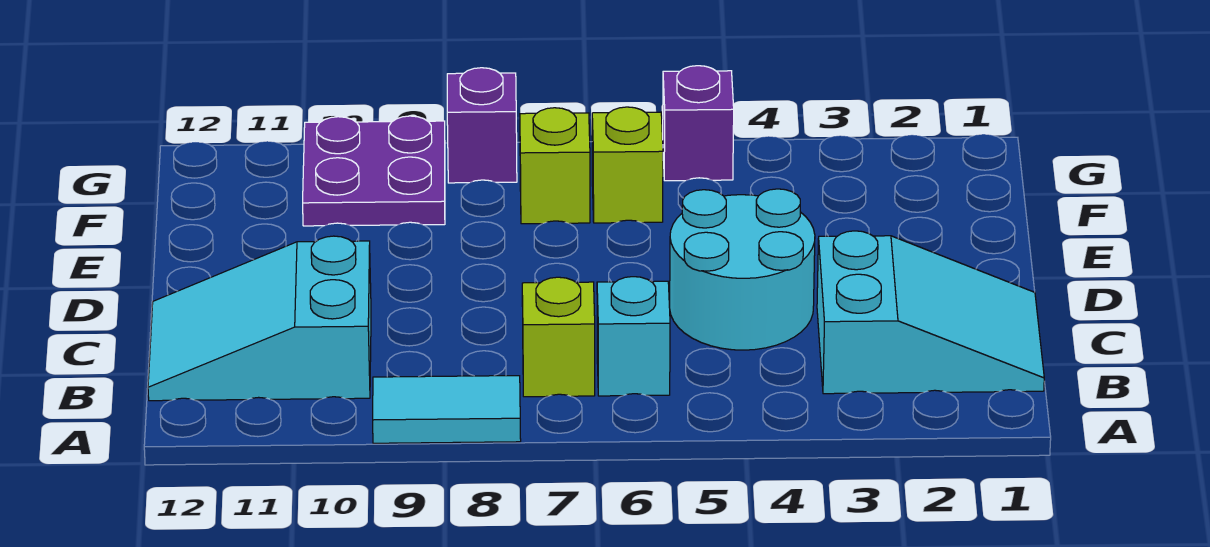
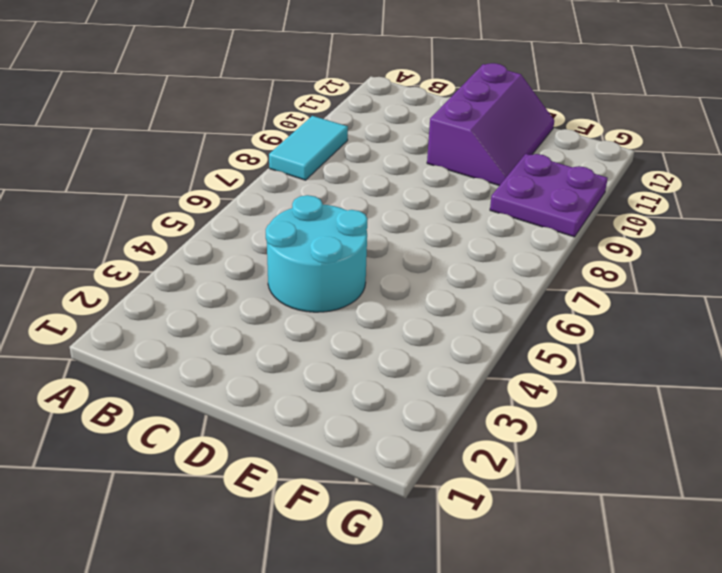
purple 2x3 slope [427,63,554,186] -> none
none -> cyan 2x3 slope [817,231,1044,394]
none -> cyan 1x1 brick [597,277,670,396]

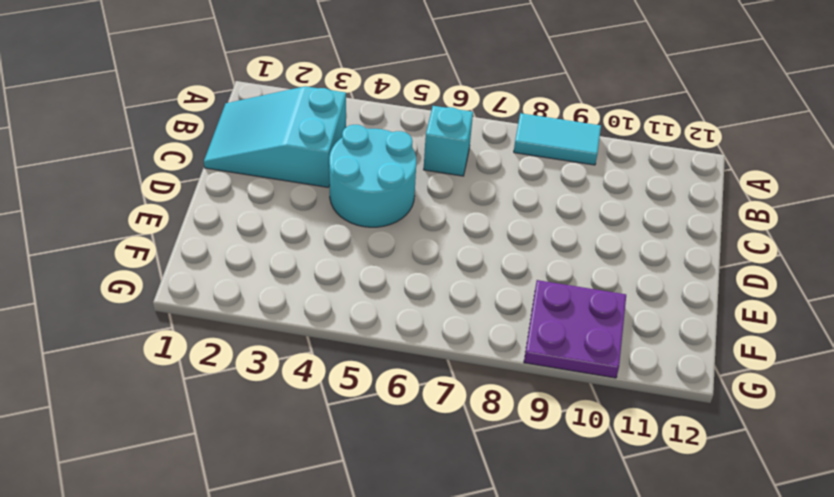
none -> lime 1x1 brick [522,277,595,397]
none -> cyan 2x3 slope [148,236,371,401]

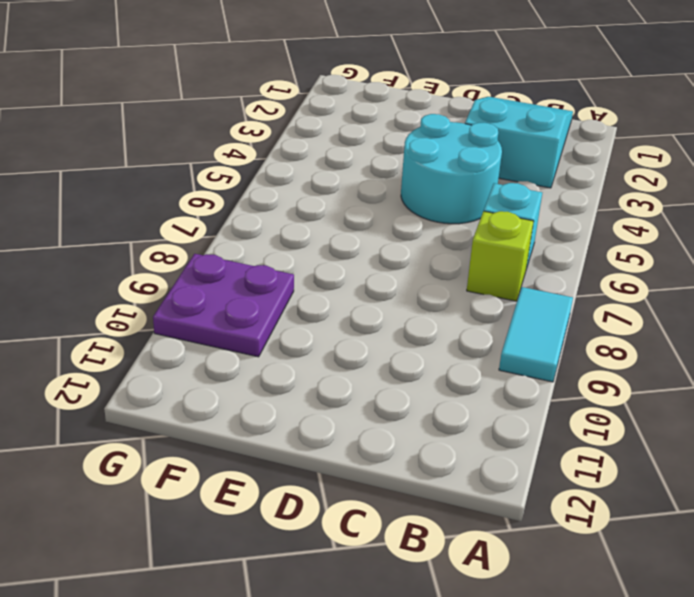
none -> cyan 2x3 slope [148,236,371,401]
none -> lime 1x1 brick [592,107,663,223]

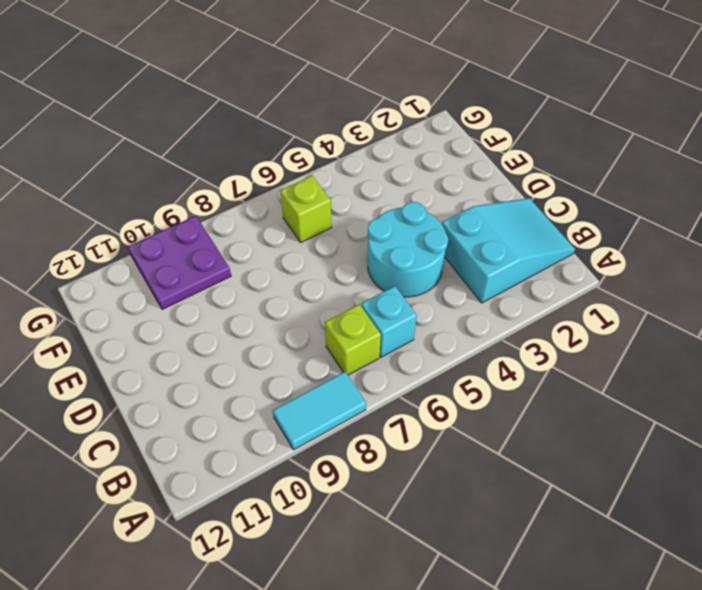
none -> cyan 2x3 slope [148,236,371,401]
none -> lime 1x1 brick [520,108,590,224]

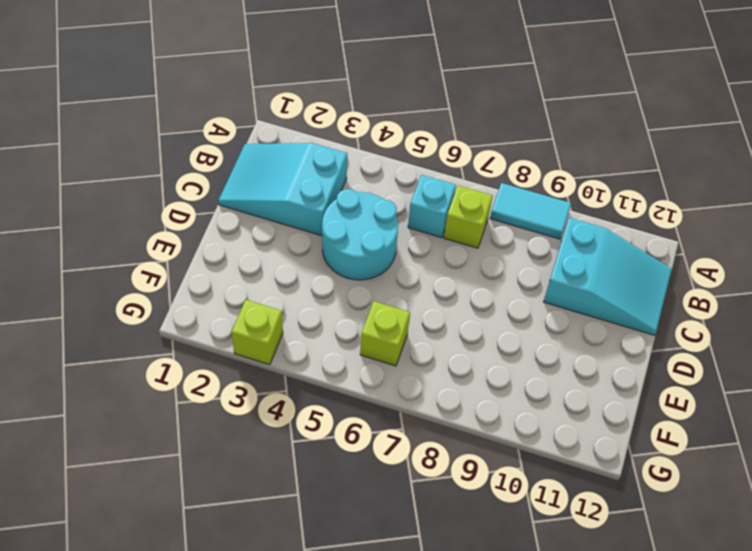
lime 1x1 brick [231,300,283,365] -> lime 1x1 brick moved to [520,108,590,224]
none -> purple 2x2 plate [303,116,445,226]
none -> purple 1x1 brick [663,66,734,181]

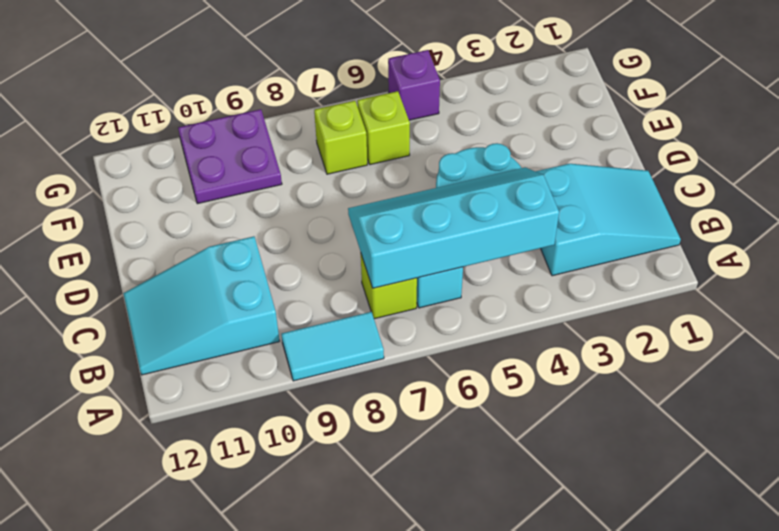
cyan 2x4 slope [348,167,559,288] -> none
none -> purple 1x1 brick [447,68,517,183]

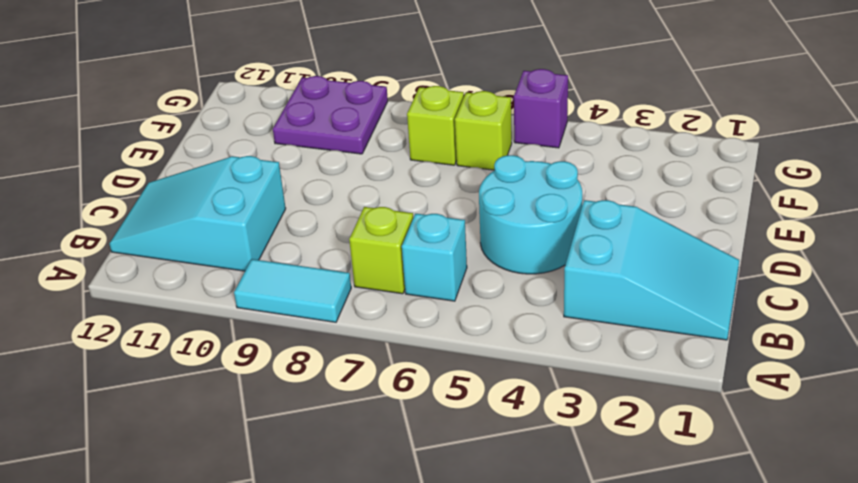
none -> purple 1x1 brick [447,68,517,183]

